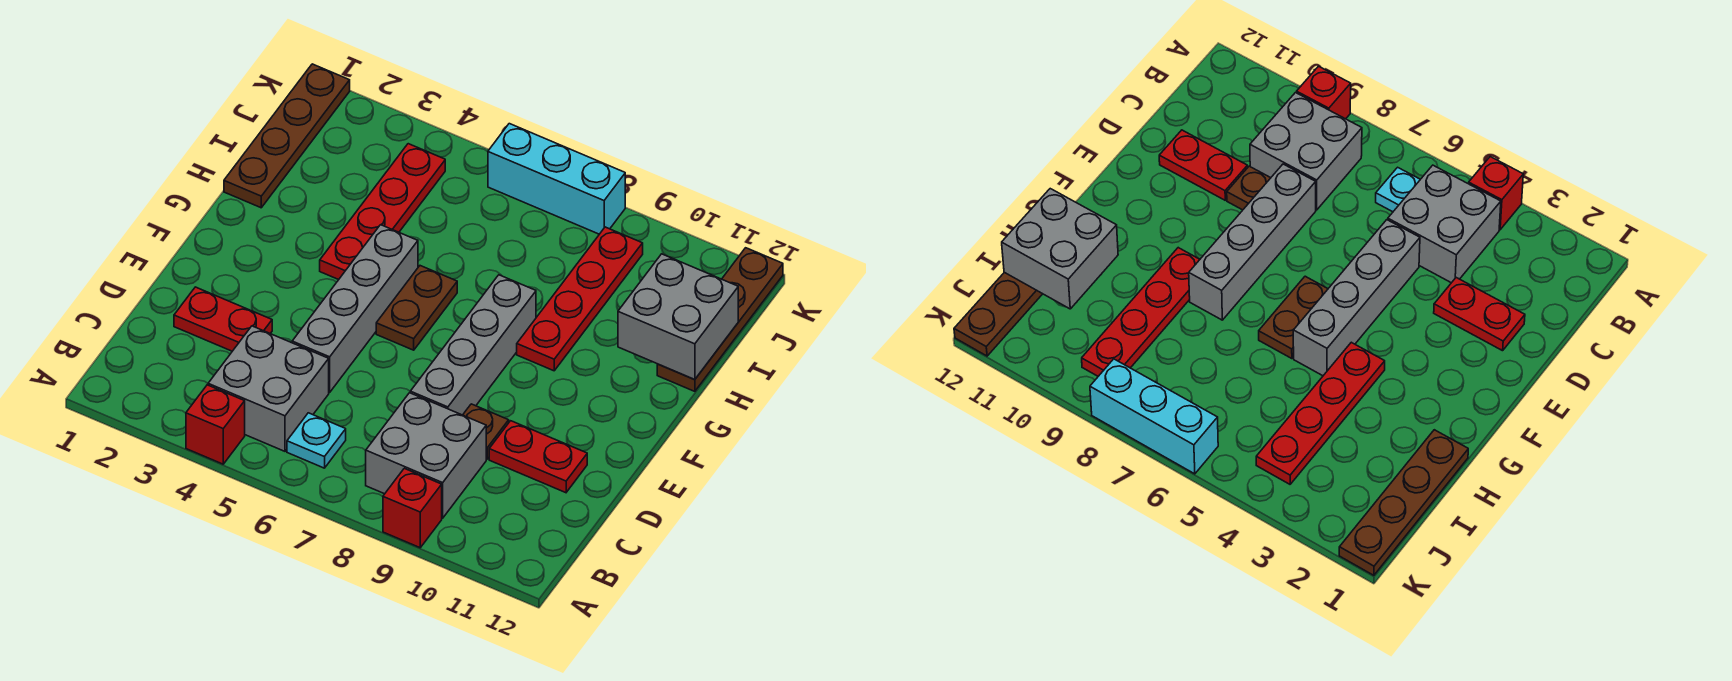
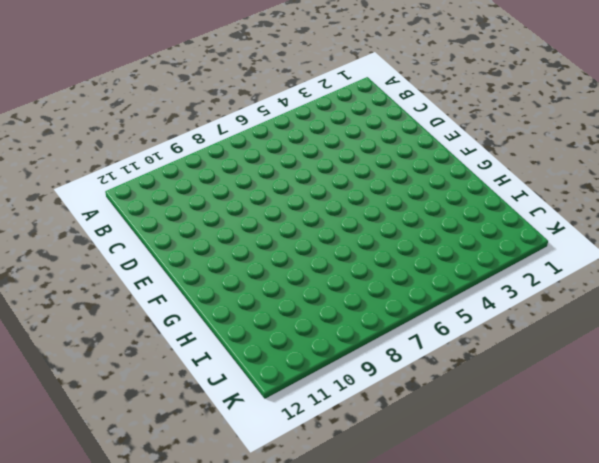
none -> red 1x1 brick [186,385,245,464]
none -> red 1x1 brick [383,468,442,548]
none -> grey 2x2 brick [208,326,329,451]

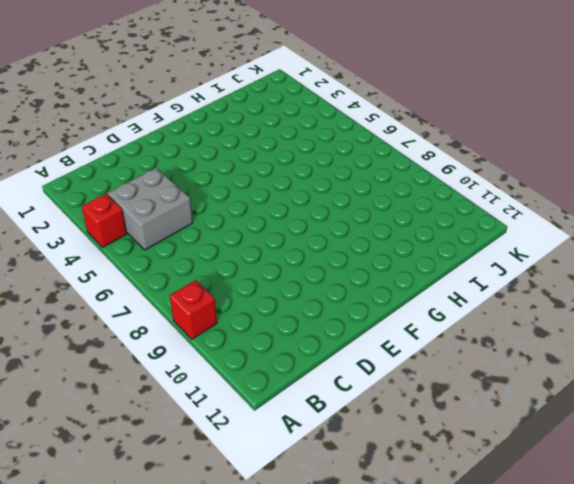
none -> cyan 1x1 plate [287,413,346,468]
none -> grey 2x2 brick [366,393,486,518]
none -> red 1x2 plate [174,287,272,351]

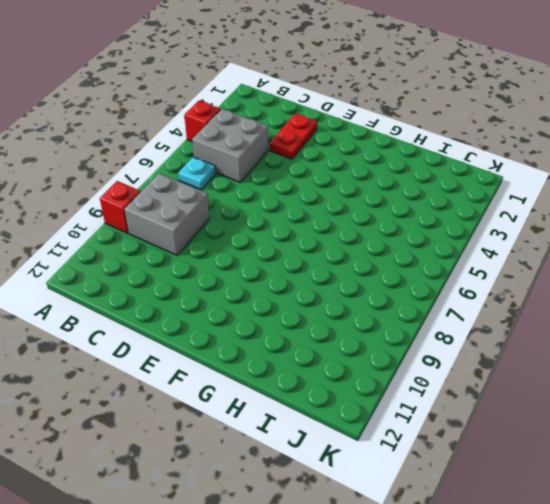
none -> grey 1x4 brick [292,225,418,392]
none -> grey 1x4 brick [410,275,536,415]
none -> brown 1x1 plate [463,404,509,459]

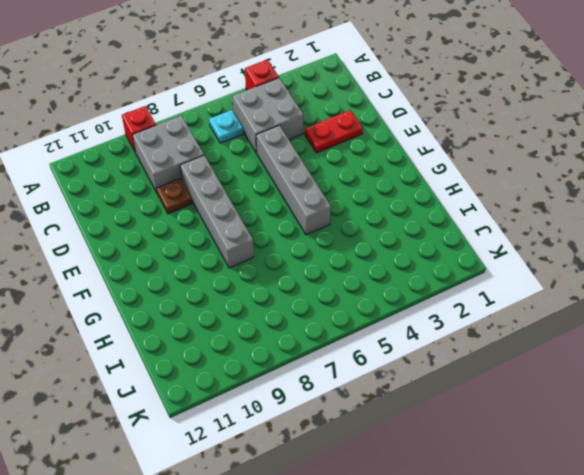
none -> red 1x2 plate [489,421,587,493]
none -> brown 1x2 plate [376,266,457,350]
none -> red 1x4 plate [320,144,445,280]

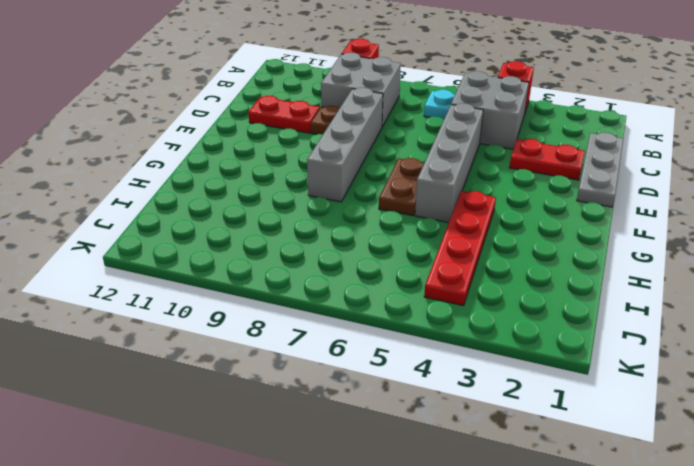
grey 1x3 plate [577,132,623,207] -> none
none -> red 1x4 plate [517,227,643,371]
none -> brown 1x4 plate [224,64,350,208]
none -> brown 1x4 plate [657,248,783,391]

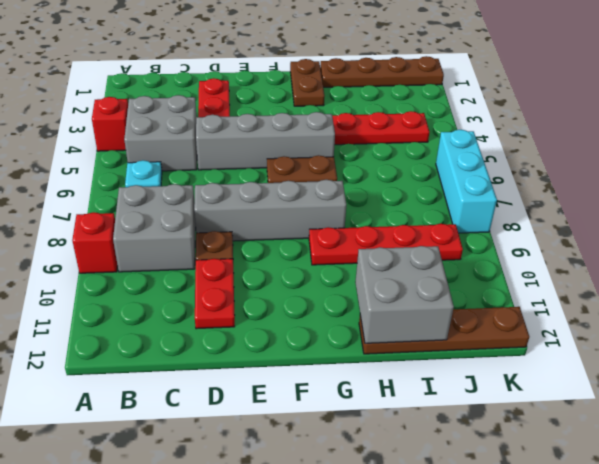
brown 1x2 plate [290,59,324,106] -> none

